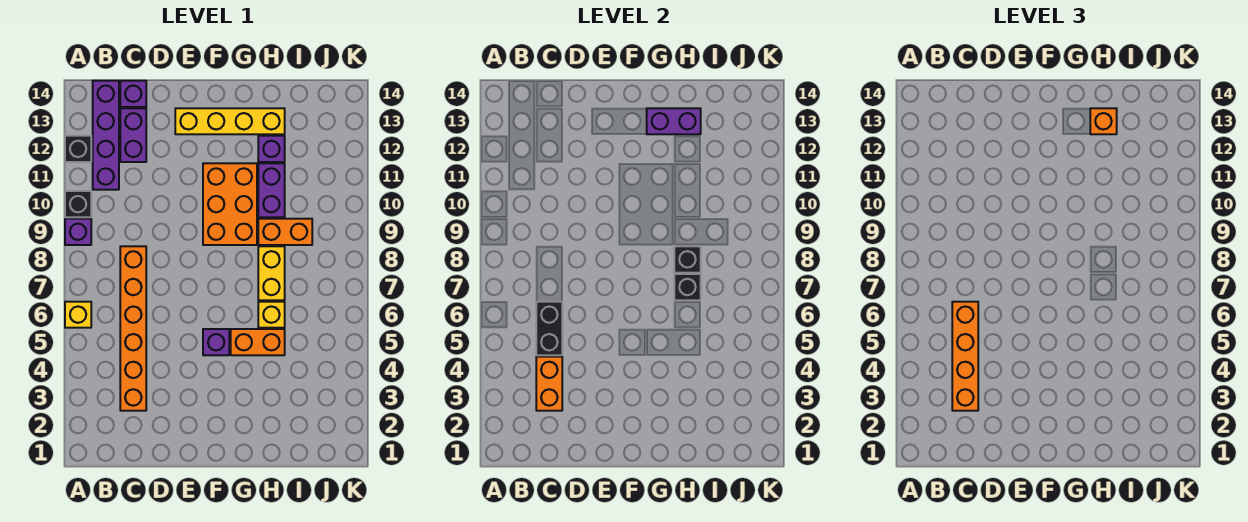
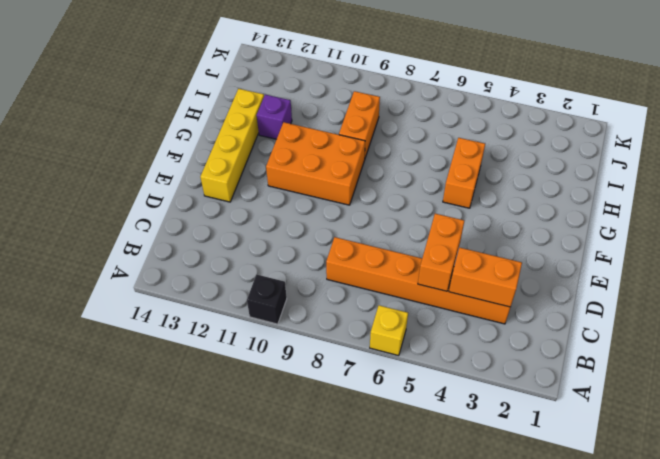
orange 1x2 brick [418,214,464,291] -> black 1x2 brick [536,302,562,355]
none -> purple 1x1 brick [65,219,91,245]
none -> black 1x1 brick [65,136,91,162]
none -> purple 1x4 brick [93,81,119,190]

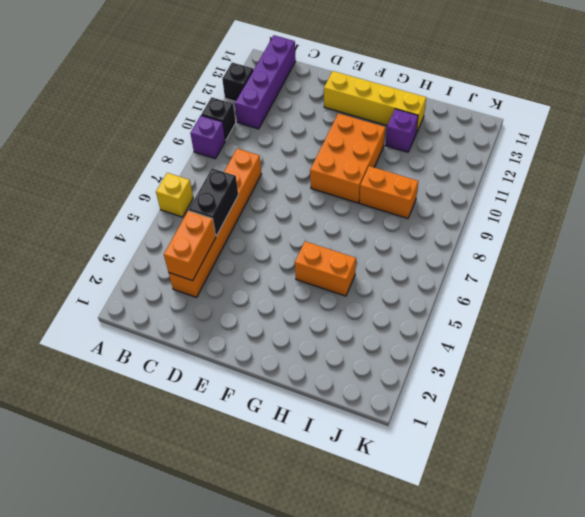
none -> purple 1x2 brick [120,108,146,162]
none -> purple 1x1 brick [120,81,146,107]
none -> purple 1x1 brick [203,329,229,355]

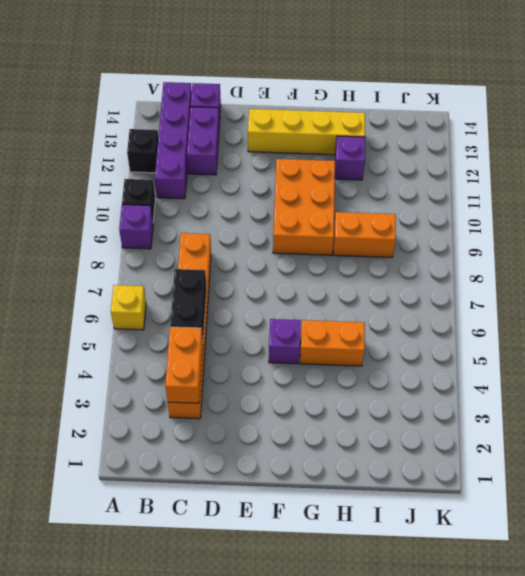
none -> yellow 1x1 brick [258,302,285,328]
none -> yellow 1x2 brick [258,246,285,300]
none -> purple 1x2 brick [258,163,285,217]

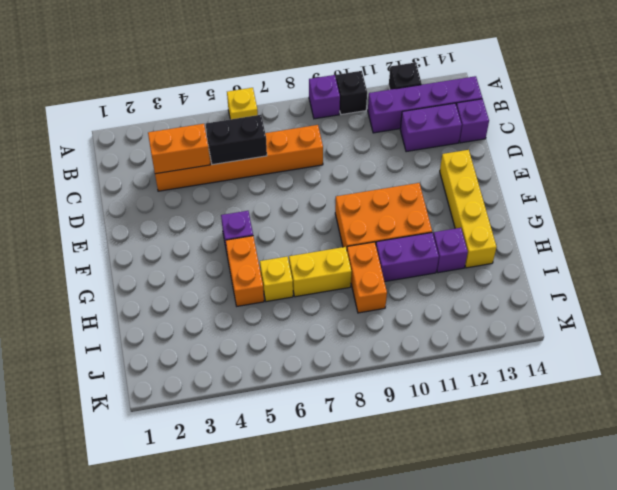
none -> purple 1x2 brick [647,108,701,134]
none -> black 1x1 brick [674,274,701,300]
none -> black 1x1 brick [674,246,701,273]

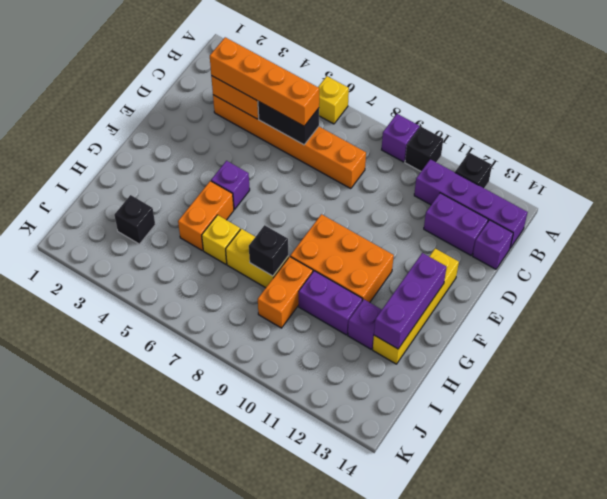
purple 1x3 brick [374,253,447,349] -> purple 1x2 brick [647,108,701,134]
black 1x1 brick [114,195,155,244] -> black 1x1 brick moved to [674,274,701,300]
none -> orange 1x1 brick [1090,108,1117,134]

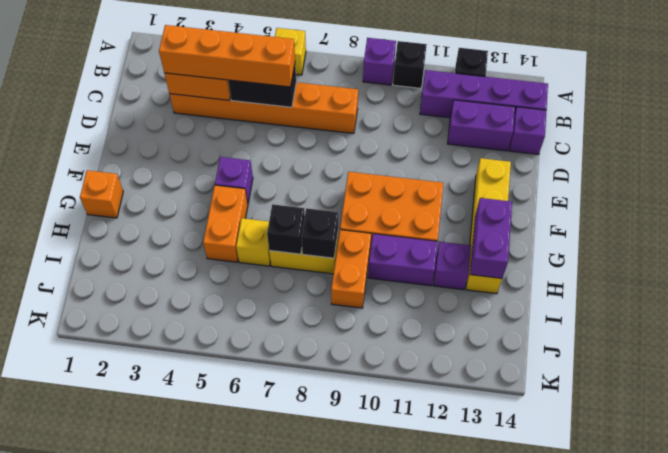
orange 1x1 brick [80,170,123,218] -> orange 1x1 brick moved to [1090,108,1117,134]

